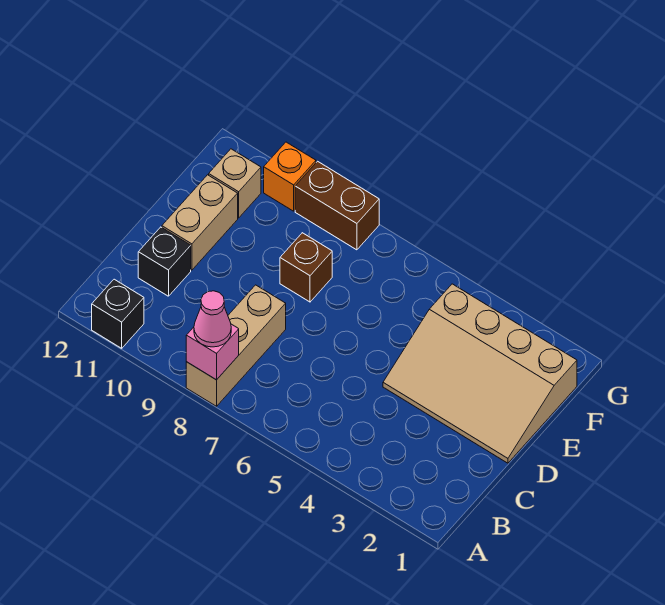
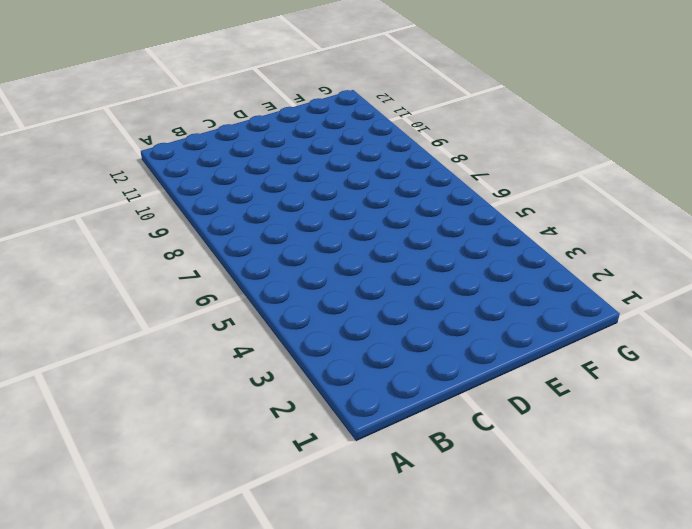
none -> tan 1x3 brick [186,285,286,406]
none -> black 1x1 brick [92,279,144,348]

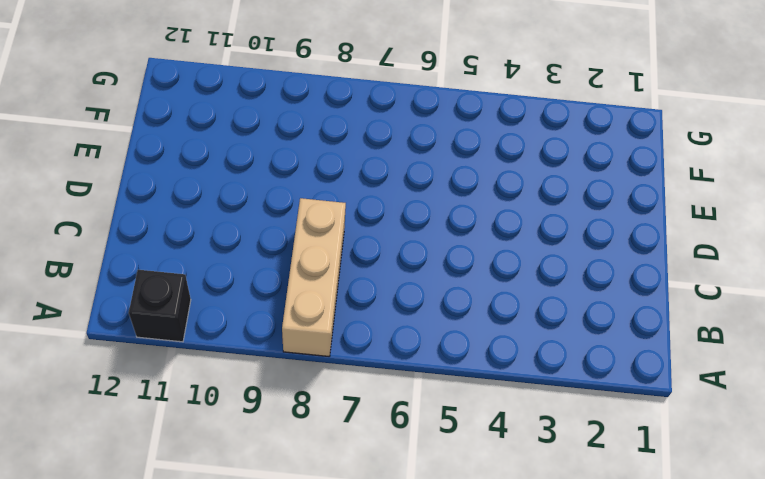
none -> black 1x1 brick [138,227,191,296]
none -> tan 3x4 slope [383,284,577,463]

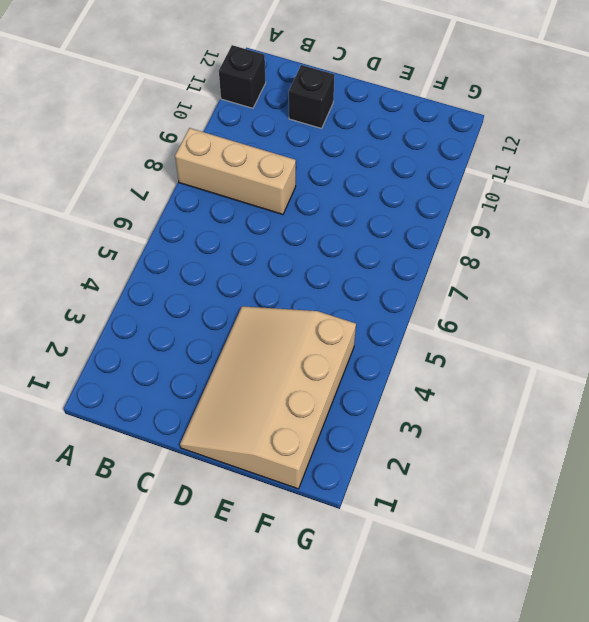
none -> tan 1x2 brick [162,175,238,270]
none -> brown 1x1 brick [280,233,332,302]

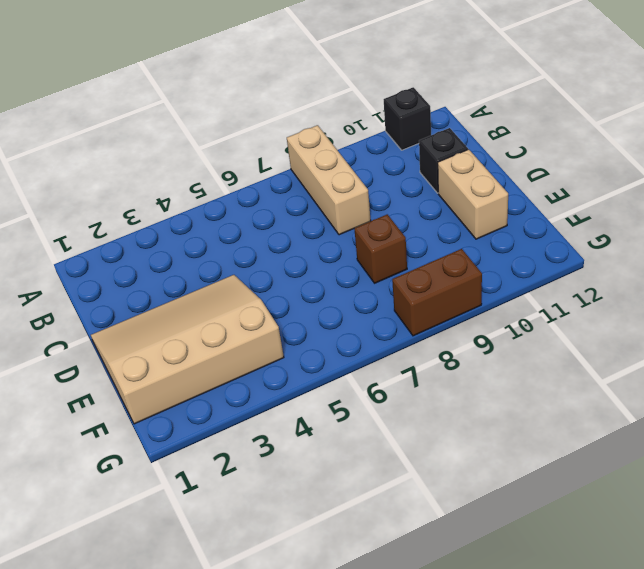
none -> tan 1x1 brick [209,149,261,218]
none -> orange 1x1 brick [264,142,316,211]

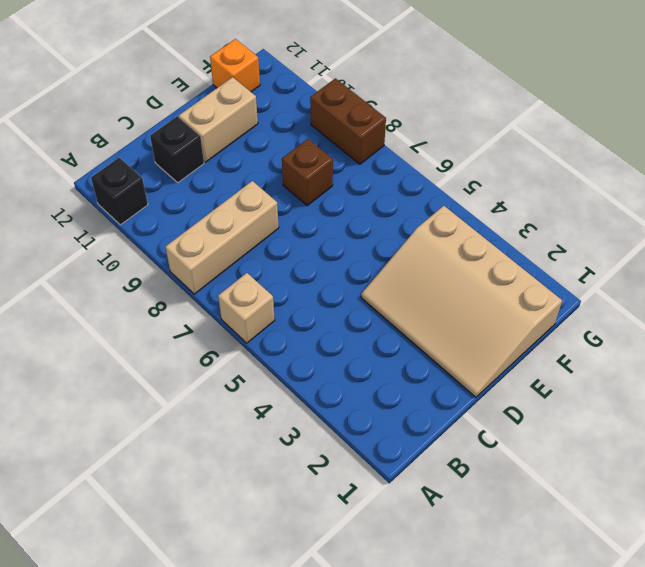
tan 1x1 brick [218,273,275,343] -> tan 1x1 brick moved to [209,149,261,218]
orange 1x1 brick [210,39,260,92] -> orange 1x1 brick moved to [264,142,316,211]
none -> pink 1x1 brick [186,324,239,380]
none -> pink 1x1 cone [194,291,231,347]

